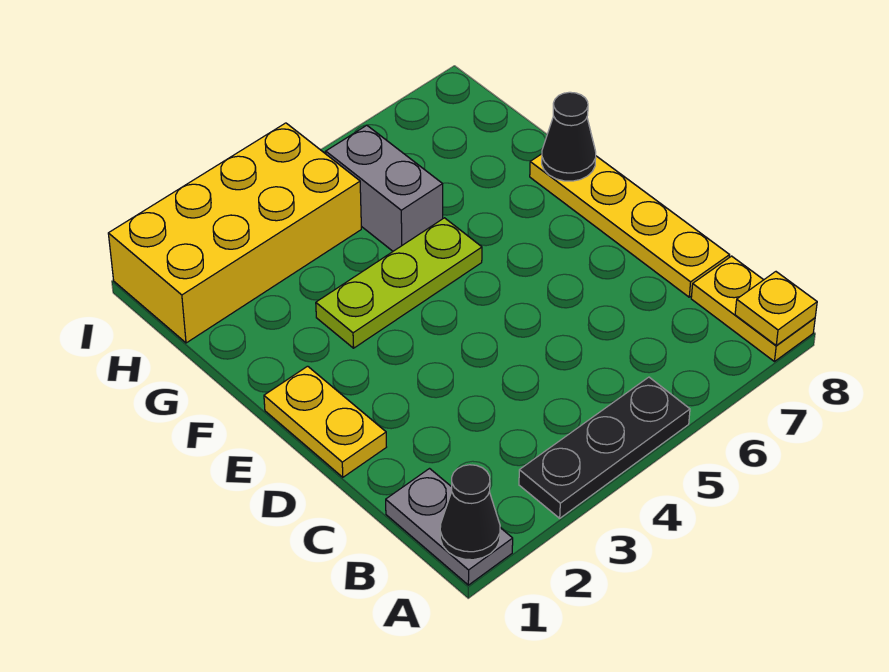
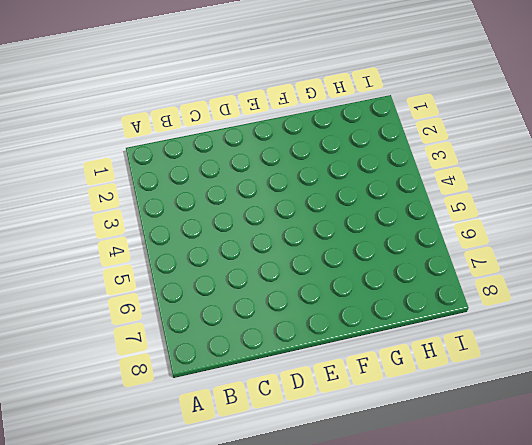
none -> grey 1x2 plate [386,469,513,585]
none -> black 1x3 plate [519,377,690,518]

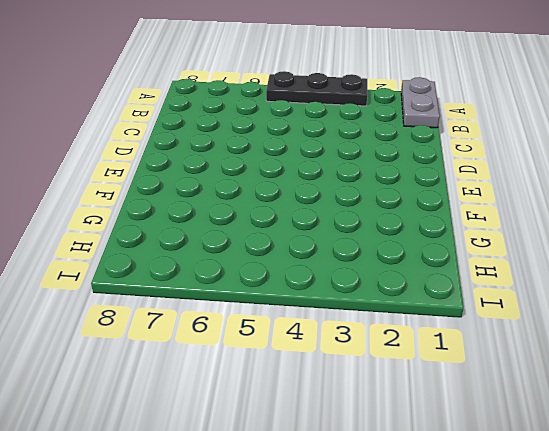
none -> yellow 1x2 plate [691,256,815,362]
none -> yellow 1x4 plate [530,154,730,297]

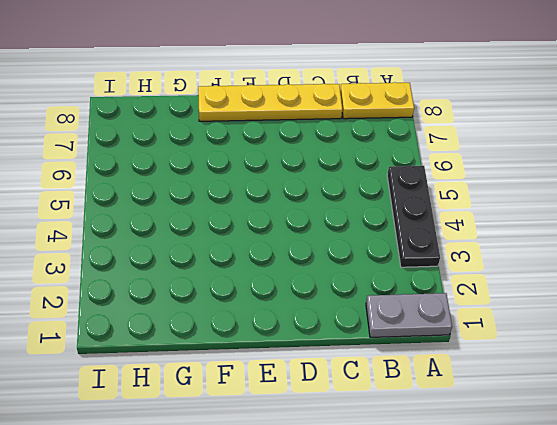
none -> yellow 1x2 plate [264,366,386,477]
none -> lime 1x3 plate [316,218,482,348]

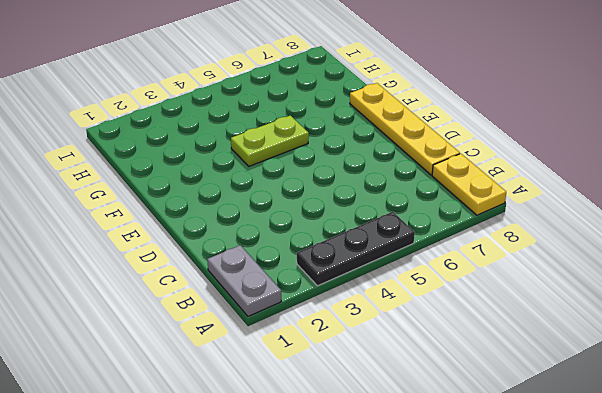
lime 1x2 plate [231,116,309,166] -> lime 1x3 plate [316,218,482,348]
none -> yellow 1x2 plate [264,366,386,477]
none -> grey 1x2 brick [326,125,443,251]

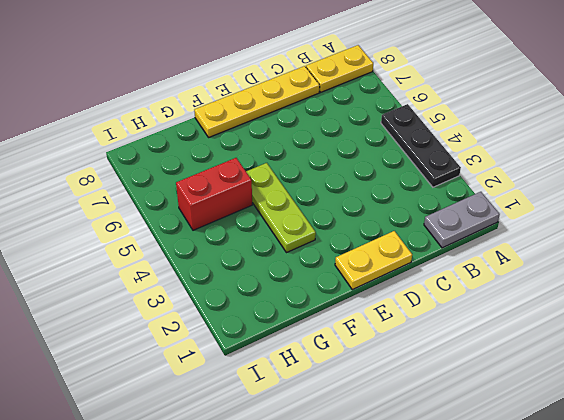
red 1x2 brick [176,158,252,230] -> grey 1x2 brick [326,125,443,251]
none -> yellow 2x4 brick [108,123,361,343]
none -> black 1x1 cone [440,465,500,560]

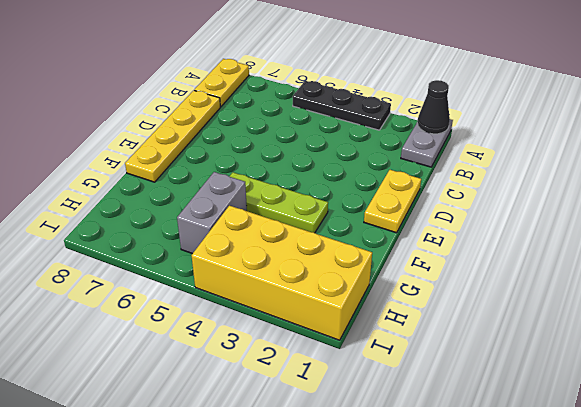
none -> yellow 1x1 plate [735,272,817,345]
none -> black 1x1 cone [542,92,596,181]

